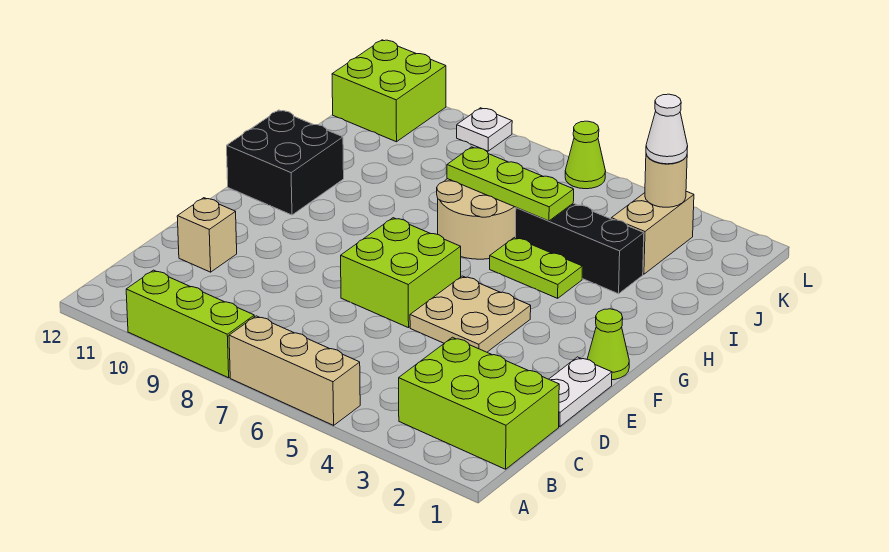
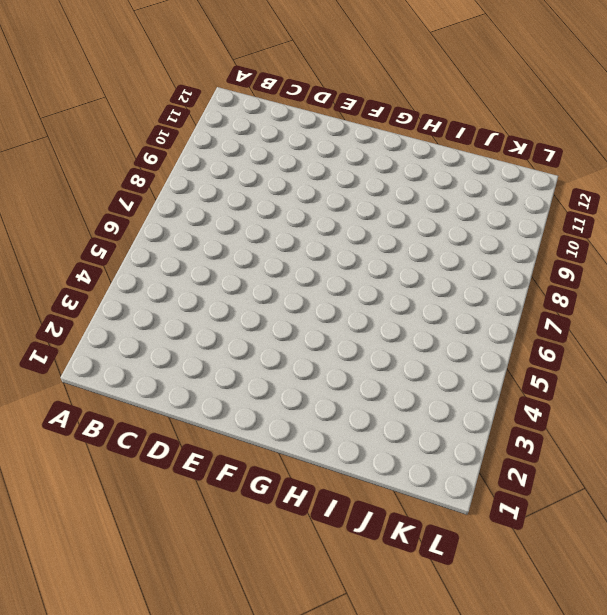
none -> tan 1x3 brick [229,316,360,425]
none -> lime 1x3 brick [126,270,254,378]
none -> lime 2x3 brick [399,337,559,469]

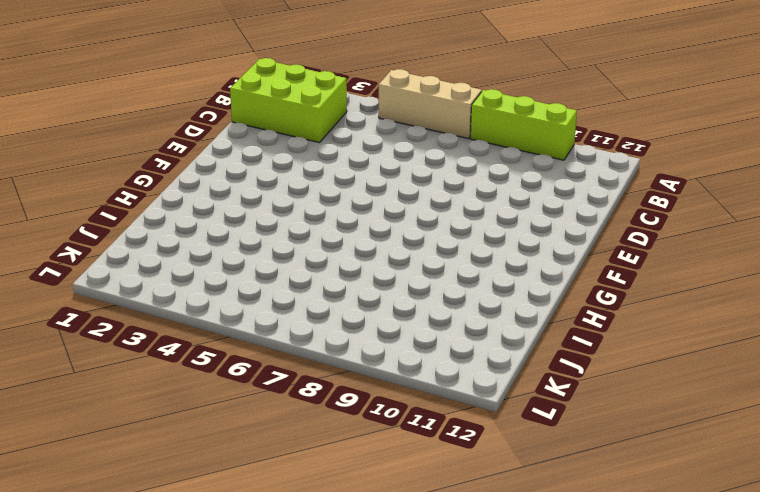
none -> white 1x2 plate [549,357,612,427]
none -> tan 1x1 brick [177,198,237,272]
none -> tan 2x2 plate [410,276,531,352]

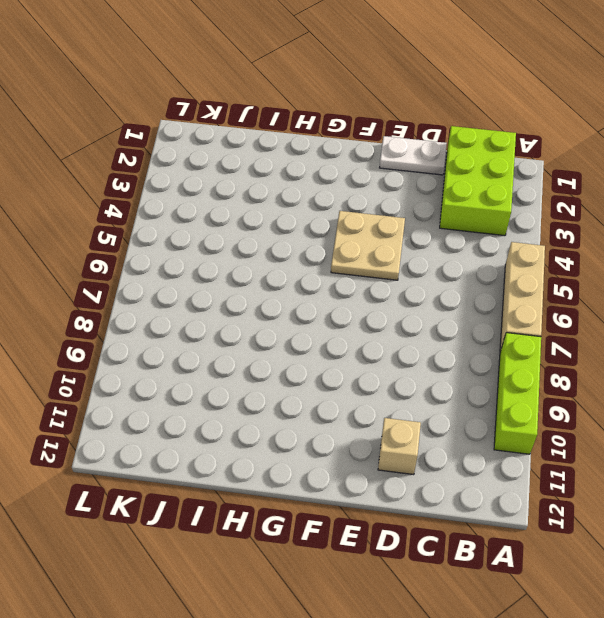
none -> lime 2x2 brick [341,218,461,328]
none -> lime 1x1 cone [587,309,629,380]
none -> black 2x2 brick [227,110,344,215]

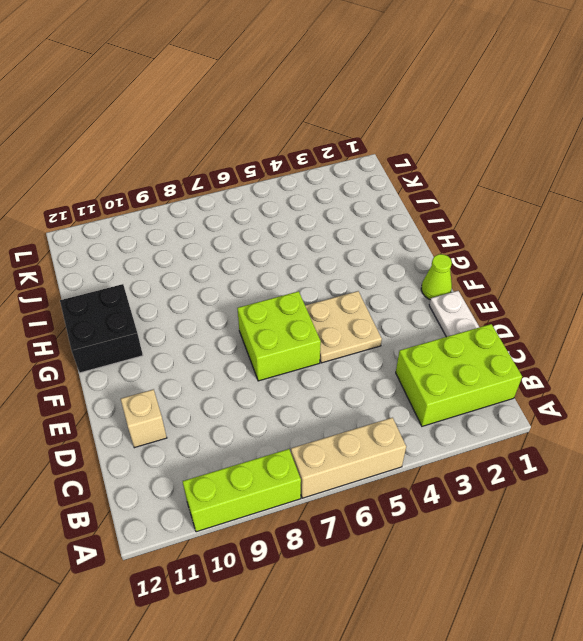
none -> lime 1x2 plate [490,237,582,298]
none -> tan 2x2 round brick [437,179,516,259]
none -> black 1x3 brick [516,203,644,294]

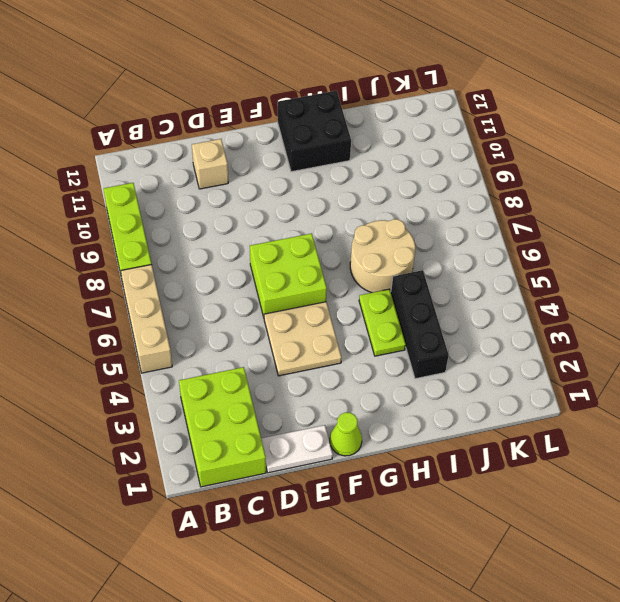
none -> tan 1x2 brick [611,191,694,274]
none -> lime 2x2 brick [332,40,446,142]
none -> lime 1x1 cone [565,121,606,189]

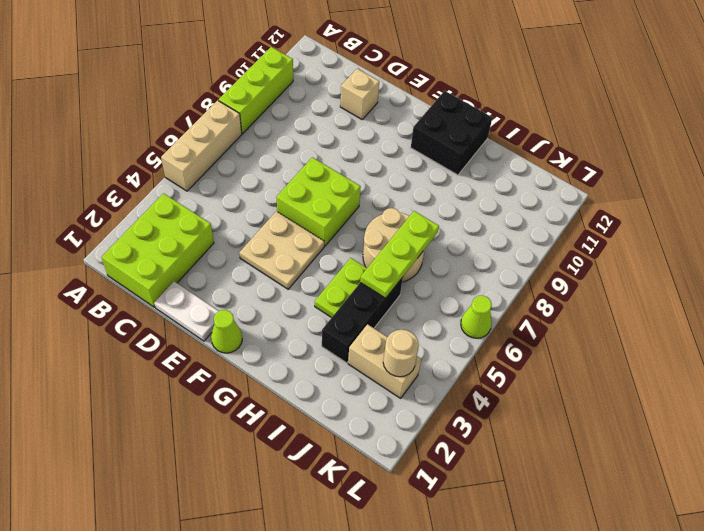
none -> lime 2x2 brick [332,40,446,142]
none -> white 1x1 plate [457,108,512,151]
none -> white 1x1 cone [646,94,688,164]

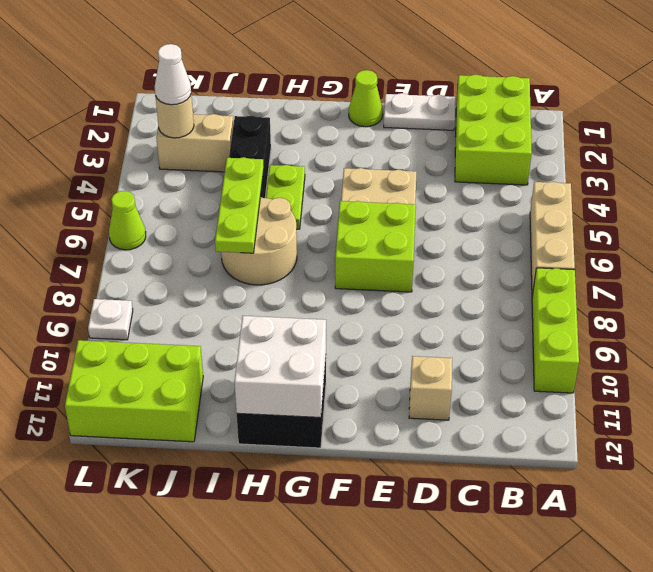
white 2x2 brick [235,316,326,418] -> none
lime 2x3 brick [65,340,203,442] -> lime 2x2 brick [332,40,446,142]

